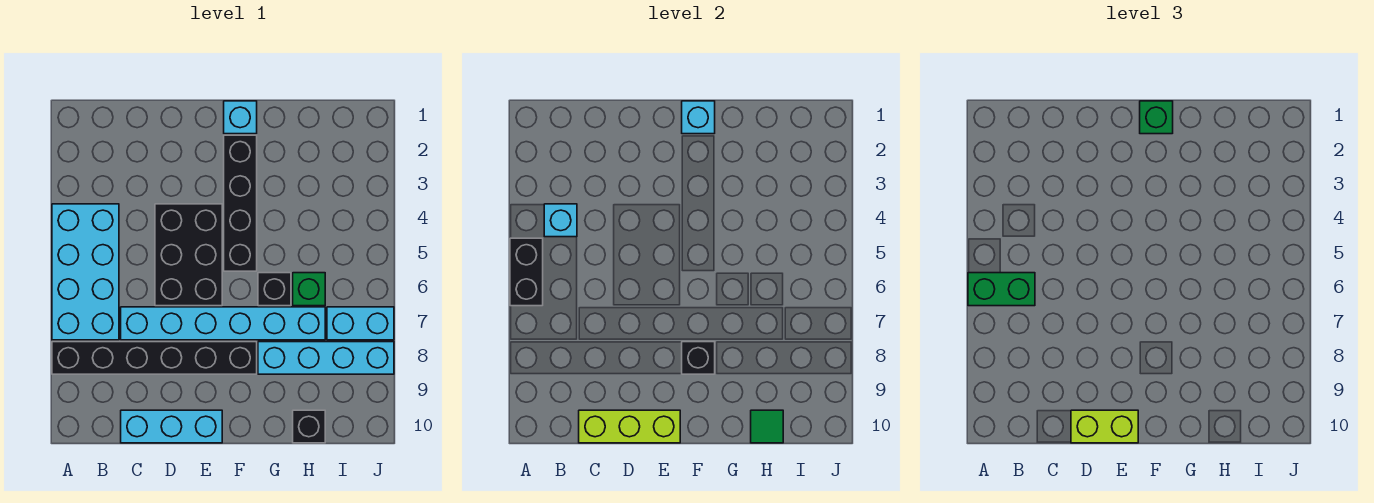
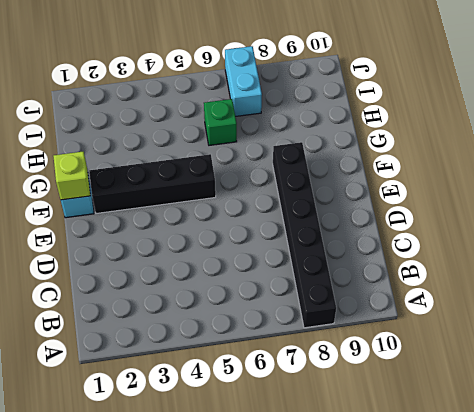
lime 1x1 brick [53,152,90,200] -> cyan 1x1 brick [682,101,715,134]
none -> cyan 2x4 brick [52,204,119,340]
none -> cyan 1x6 brick [121,307,325,340]
none -> cyan 1x3 brick [121,410,222,443]

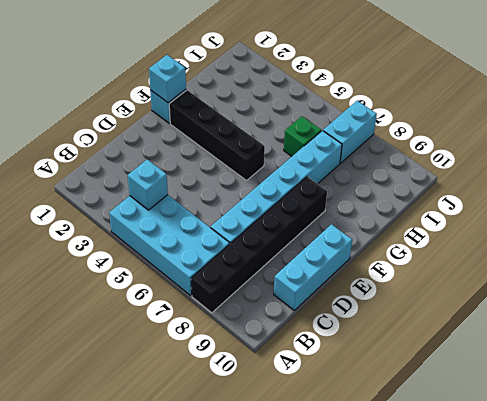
none -> black 2x3 brick [155,204,222,306]
none -> black 1x1 brick [258,273,291,306]
none -> cyan 1x4 brick [258,342,394,374]

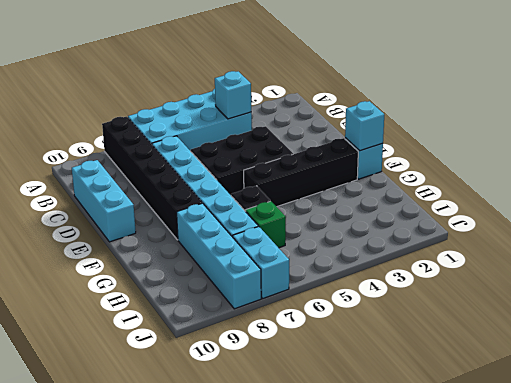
none -> black 1x1 brick [293,410,325,443]
none -> black 1x2 brick [510,238,543,306]
none -> lime 1x3 brick [579,410,680,443]

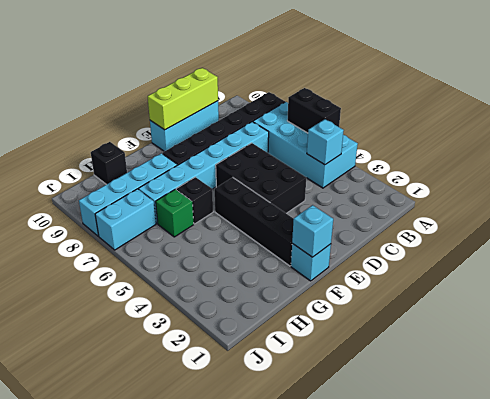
none -> black 1x1 brick [682,342,715,374]
none -> green 1x1 tile [751,410,783,443]
none -> green 1x2 brick [968,273,1035,306]

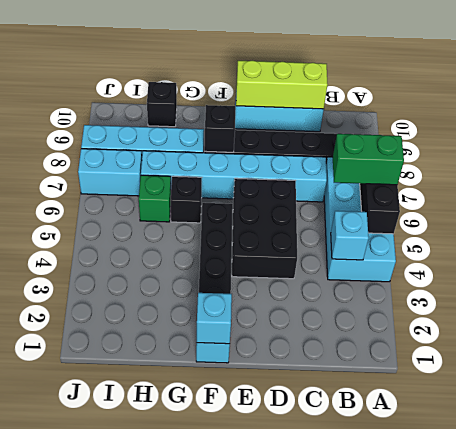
none -> green 1x1 tile [751,410,783,443]
none -> lime 1x2 brick [1071,410,1138,443]
none -> green 1x1 brick [1140,101,1173,134]

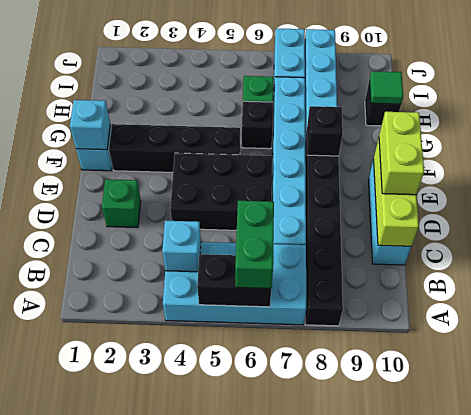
green 1x1 brick [102,179,141,228] -> green 1x1 brick moved to [1140,101,1173,134]

